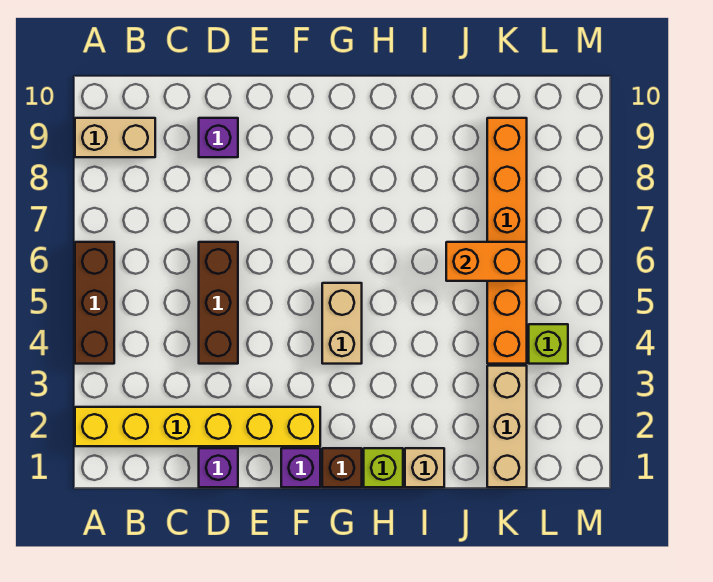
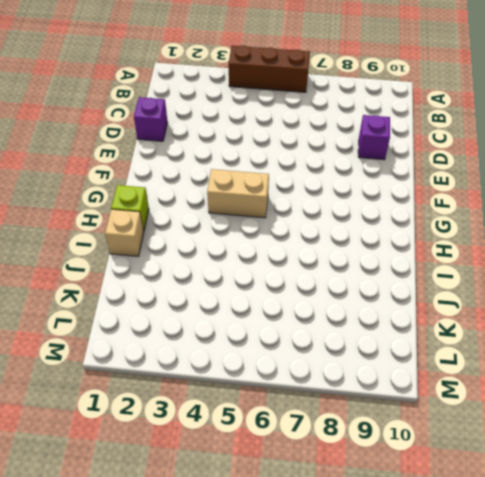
none -> yellow 1x6 brick [75,407,320,446]
none -> tan 1x2 brick [75,118,155,157]
none -> brown 1x3 brick [199,242,238,364]

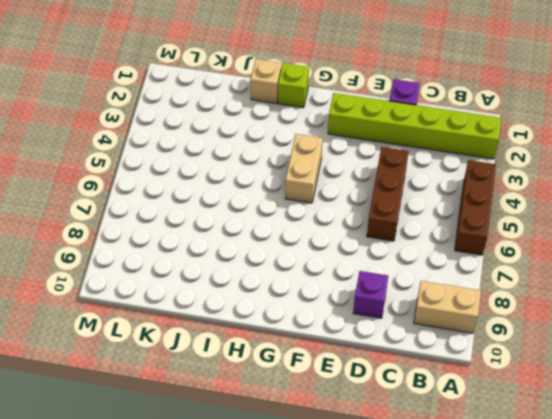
lime 1x6 brick [328,93,501,159] -> yellow 1x6 brick [75,407,320,446]
none -> purple 1x1 brick [281,448,320,487]
none -> brown 1x1 brick [322,448,362,487]
none -> tan 1x3 brick [487,366,527,487]

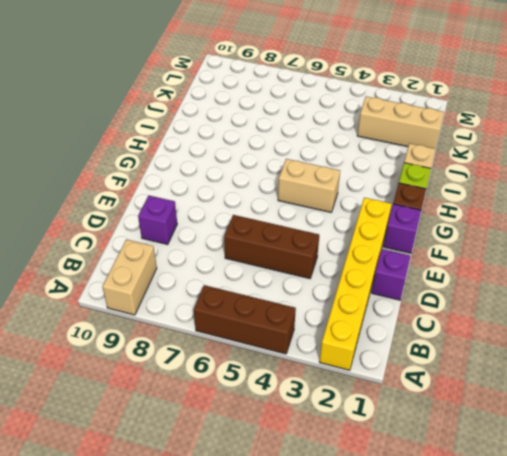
none -> orange 1x6 brick [487,118,527,364]
none -> lime 1x1 brick [529,324,568,364]
none -> orange 1x2 brick [446,242,527,281]

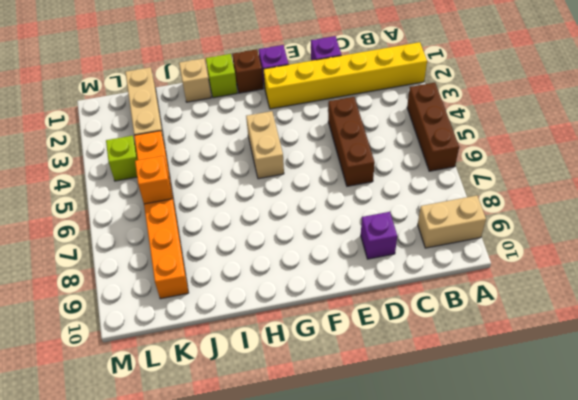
orange 1x1 brick [135,156,172,204] -> orange 1x2 brick [446,242,527,281]

